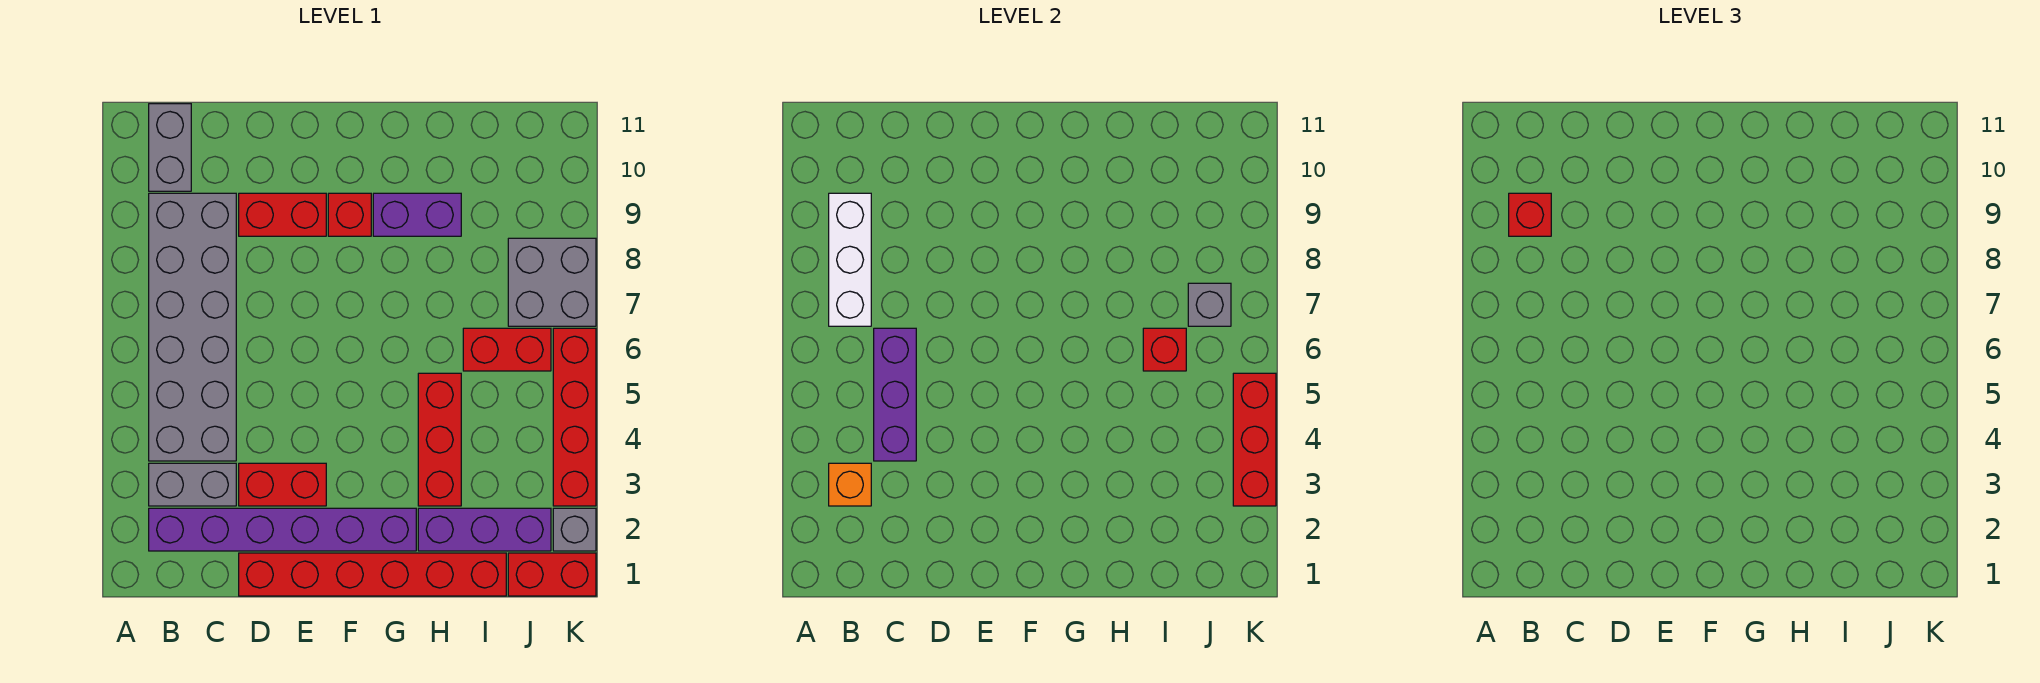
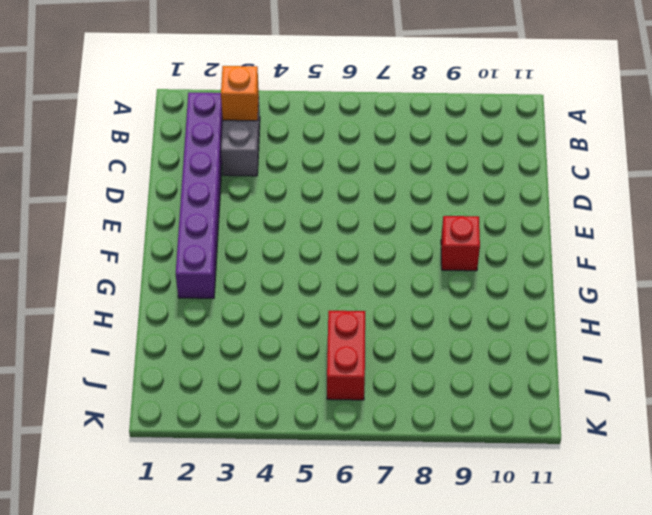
none -> grey 2x6 brick [149,193,236,461]
none -> grey 1x2 brick [149,104,191,191]
none -> red 1x6 brick [239,553,506,596]

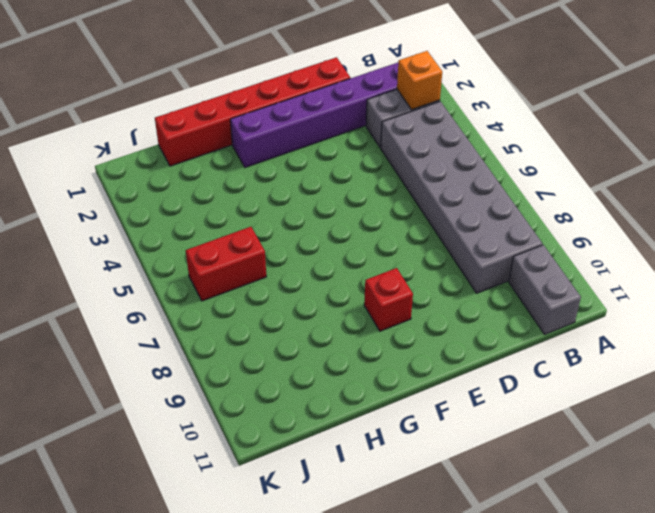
none -> red 1x2 brick [239,463,326,506]
none -> red 1x2 brick [239,193,326,236]
none -> purple 1x2 brick [373,193,461,236]

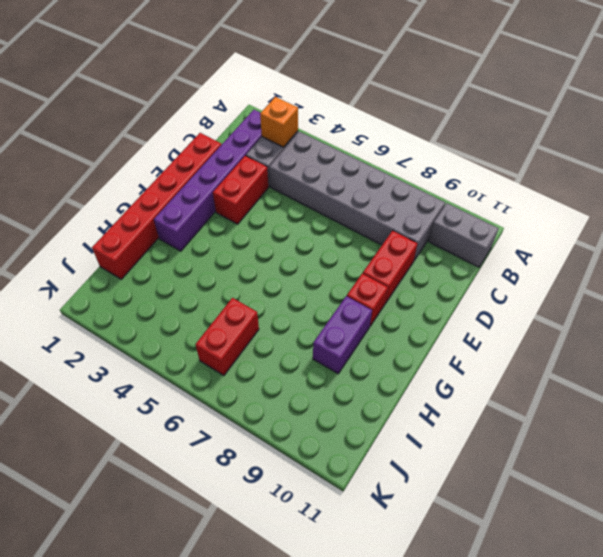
none -> purple 1x3 brick [418,508,551,551]
none -> red 1x3 brick [418,373,461,506]
none -> red 1x2 brick [508,553,596,596]

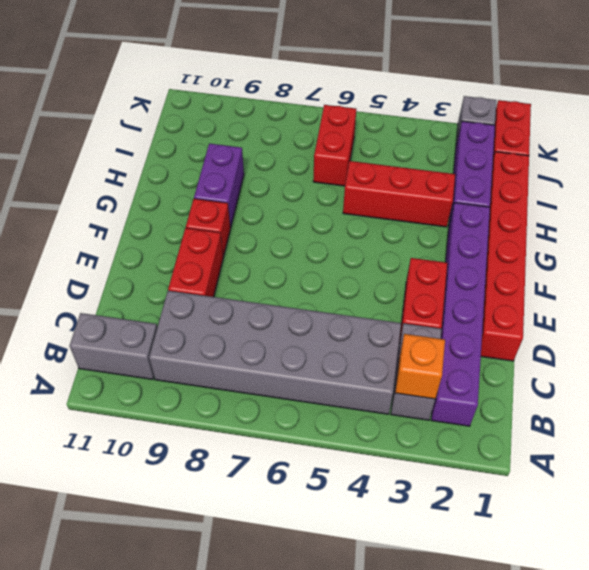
none -> grey 2x2 brick [508,238,596,326]
none -> red 1x4 brick [553,328,596,506]
none -> white 1x3 brick [829,193,871,326]

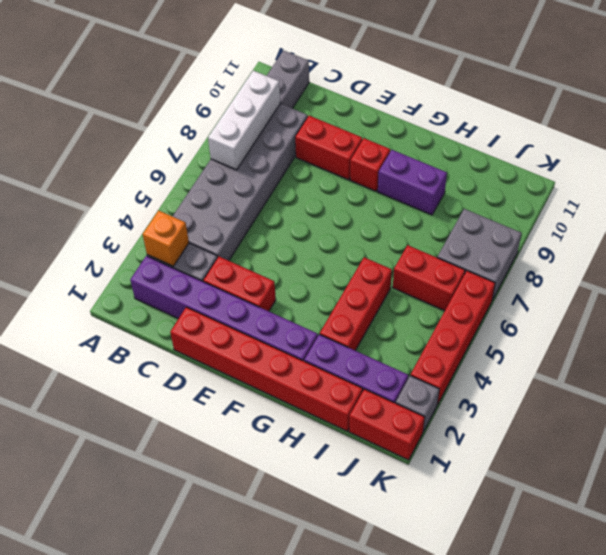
none -> purple 1x3 brick [874,328,916,461]
none -> red 1x1 brick [1143,328,1186,371]
none -> grey 1x1 brick [1188,283,1231,326]

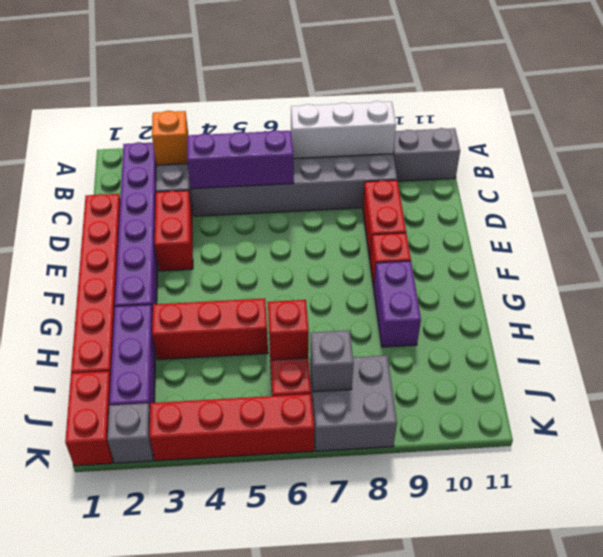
none -> red 1x3 brick [1233,373,1276,506]
none -> red 1x1 brick [1509,193,1551,236]

